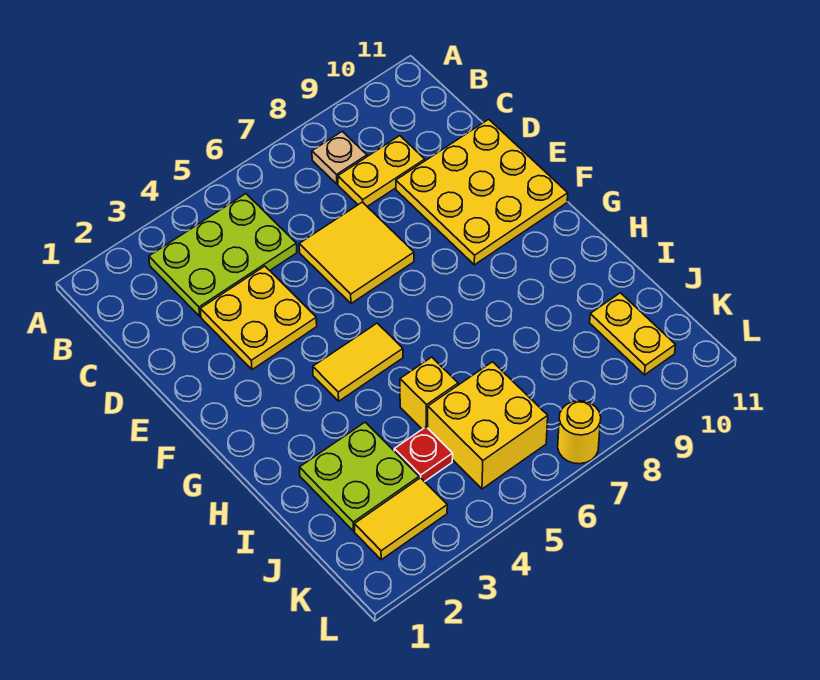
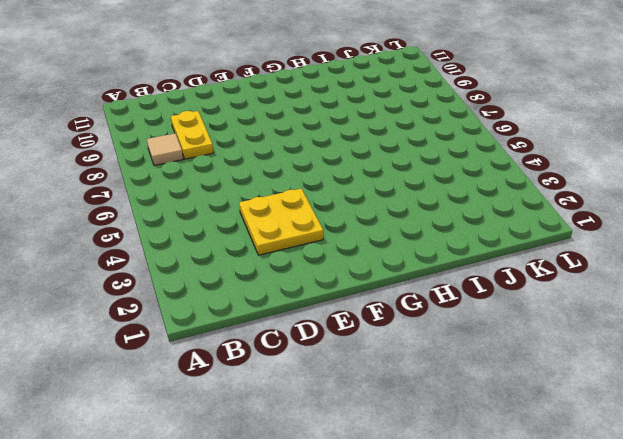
tan 1x1 tile [147,133,183,165] -> tan 1x1 plate [312,131,367,184]
none -> lime 2x3 plate [149,194,297,316]
none -> yellow 2x2 tile [299,202,414,303]
none -> yellow 3x3 plate [396,119,568,265]

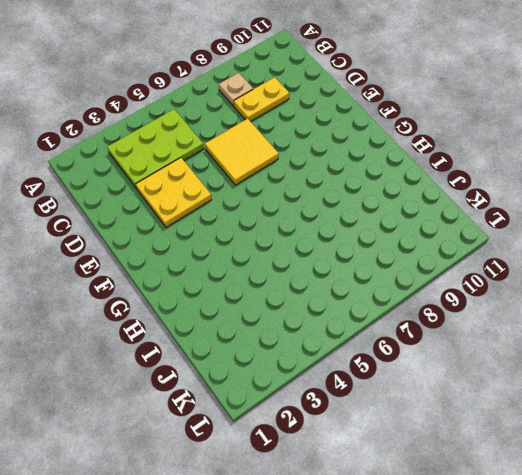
none -> yellow 3x3 plate [396,119,568,265]
none -> yellow 1x2 tile [313,323,403,401]
none -> lime 2x2 plate [300,422,419,531]

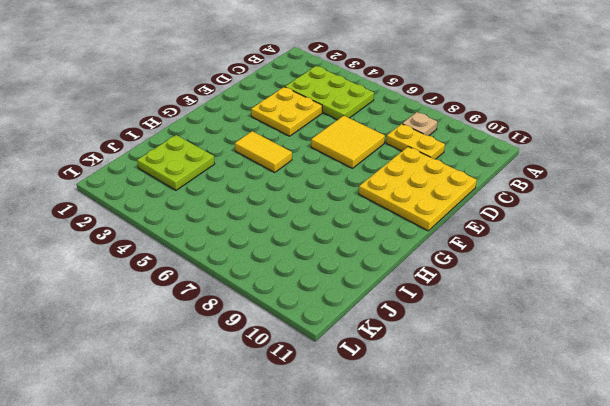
none -> yellow 1x1 brick [400,357,458,429]
none -> red 1x1 plate [394,427,453,482]
none -> yellow 2x2 brick [428,362,548,489]

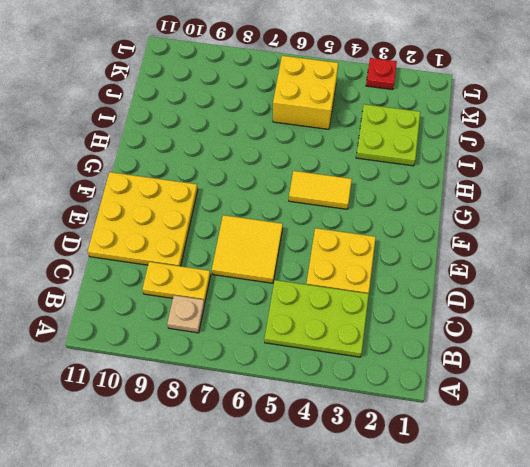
red 1x1 plate [366,58,397,90] -> red 1x1 plate moved to [394,427,453,482]
none -> yellow 1x1 brick [400,357,458,429]
none -> yellow 1x2 plate [590,293,675,375]
none -> yellow 1x2 tile [355,478,447,560]

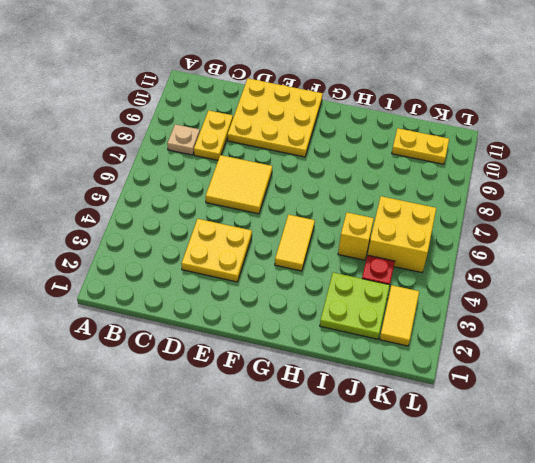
none -> lime 2x3 plate [149,194,297,316]
none -> yellow 1x1 round brick [558,401,601,464]

